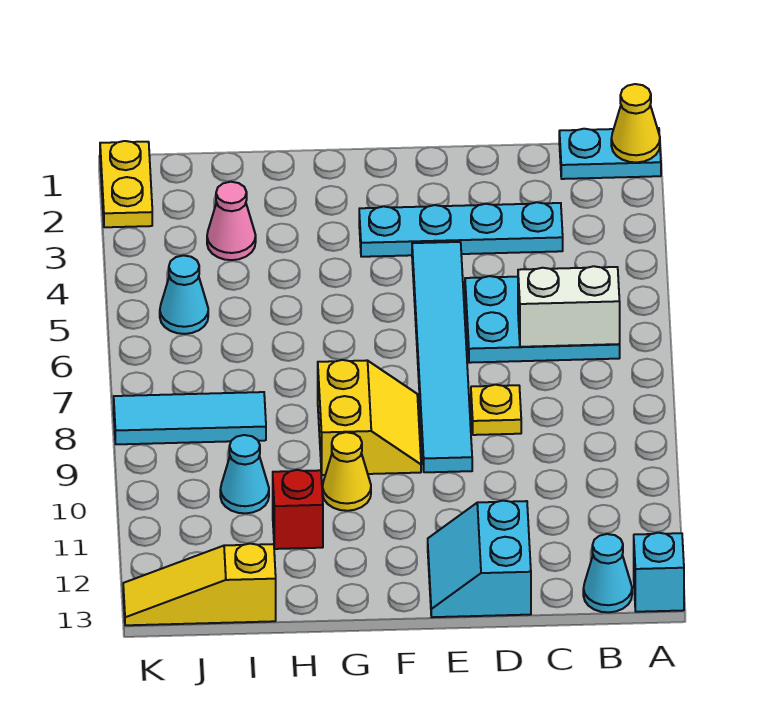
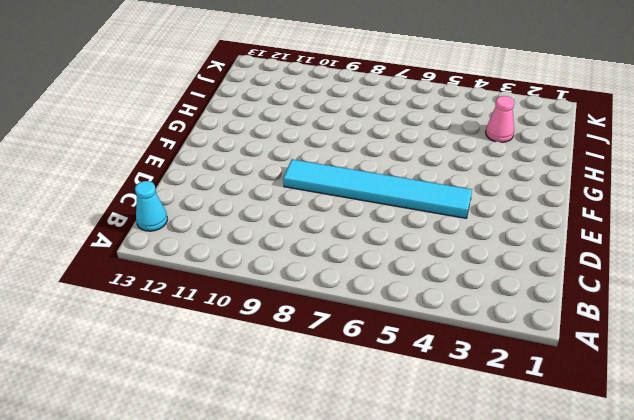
none -> cyan 1x2 plate [559,128,661,179]
none -> cyan 1x1 brick [634,533,684,612]
none -> cyan 2x3 plate [465,276,620,363]

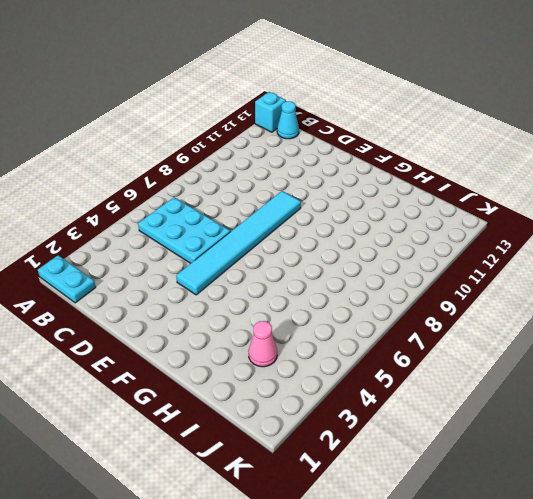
none -> cyan 1x4 plate [359,202,563,257]
none -> yellow 1x1 plate [471,385,521,435]
none -> cyan 2x2 slope [428,501,531,617]

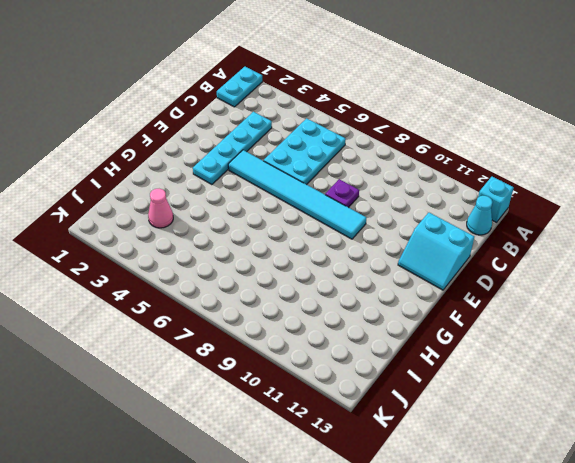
purple 1x1 plate [325,179,359,208] -> yellow 1x1 plate [471,385,521,435]
none -> yellow 2x2 slope [318,360,421,475]
none -> yellow 1x1 cone [323,432,371,511]
none -> red 1x1 brick [273,470,323,549]

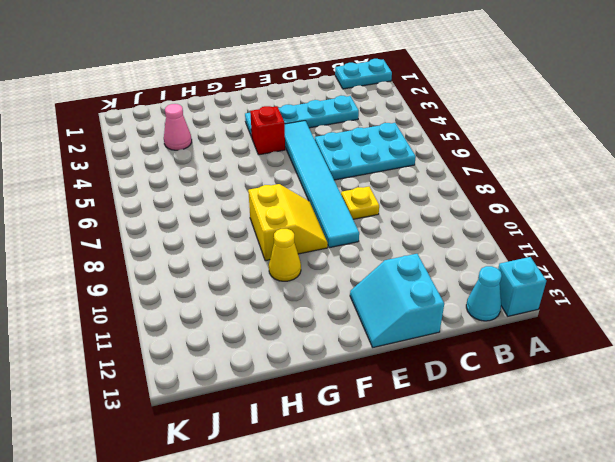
red 1x1 brick [250,106,285,155] -> red 1x1 brick moved to [273,470,323,549]
none -> cyan 1x3 tile [114,392,266,444]
none -> cyan 1x1 cone [220,435,269,513]
none -> yellow 1x3 slope [123,544,276,625]

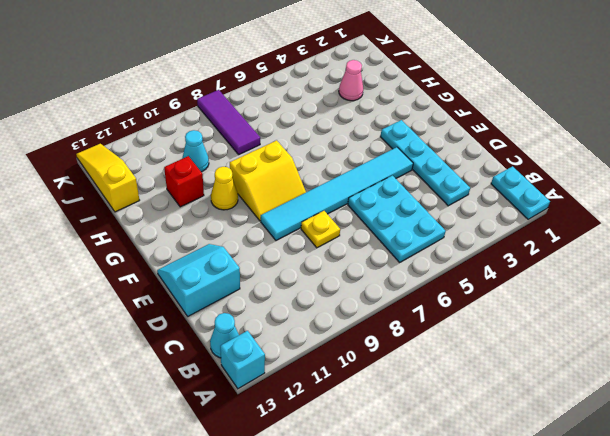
purple 1x3 tile [197,90,260,154] -> cyan 1x3 tile [114,392,266,444]
none -> cyan 1x1 cone [160,255,208,334]
none -> yellow 1x2 plate [100,141,152,227]
none -> yellow 1x1 cone [611,84,660,162]

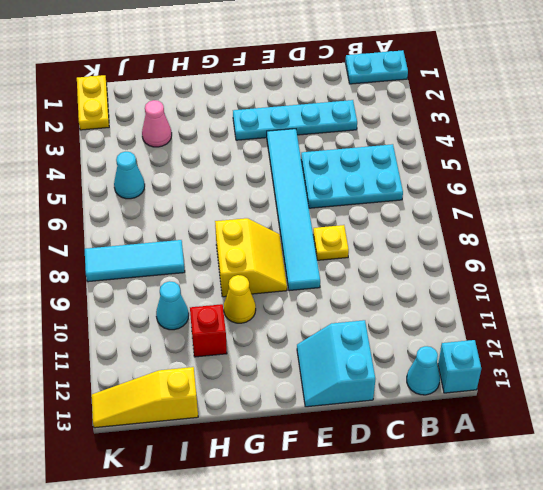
none -> yellow 1x1 cone [611,84,660,162]
none -> white 1x2 brick [518,266,620,347]

